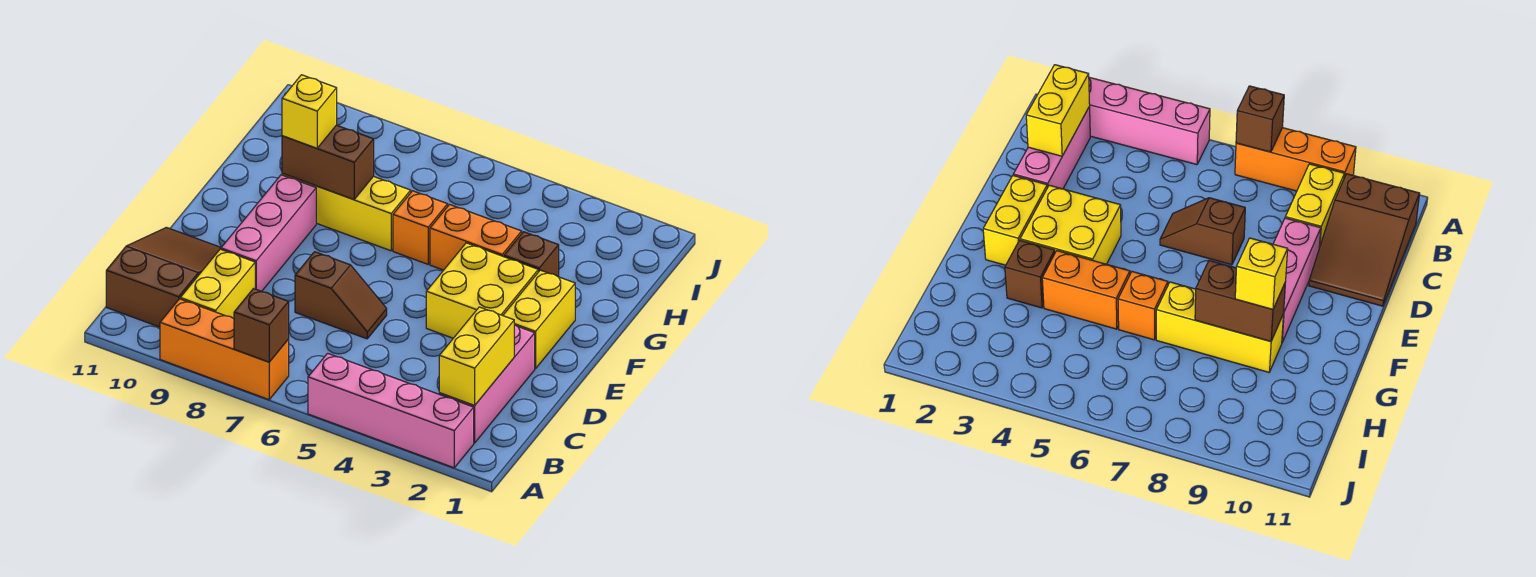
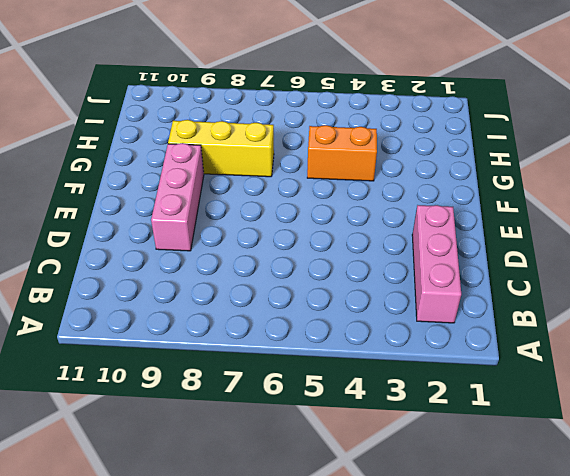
none -> pink 1x4 brick [308,353,474,468]
none -> orange 1x3 brick [160,299,289,400]
none -> yellow 1x2 brick [180,249,255,319]

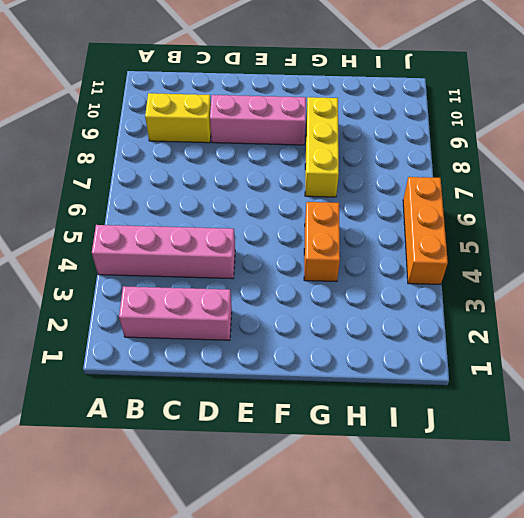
pink 1x4 brick [92,225,235,279] -> pink 1x4 brick turned to [308,353,474,468]
orange 1x3 brick [403,177,448,285] -> orange 1x3 brick moved to [160,299,289,400]
none -> brown 2x3 slope [106,227,221,327]
none -> brown 1x2 slope [295,252,387,339]
none -> yellow 1x2 brick [503,270,575,369]

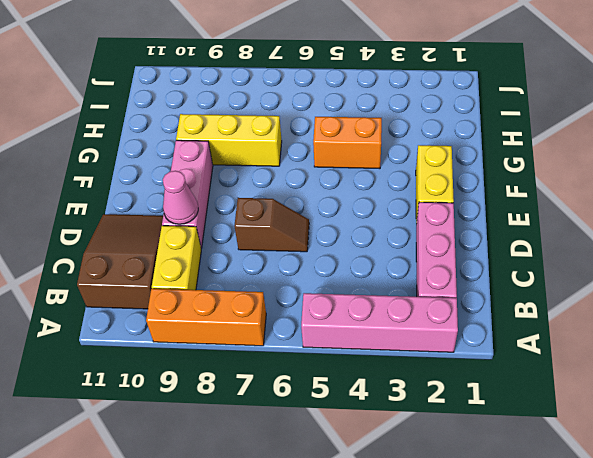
pink 1x1 cone [163,171,198,224] -> none
none -> yellow 2x2 brick [426,243,538,338]
none -> brown 1x1 brick [504,232,559,277]
none -> orange 1x1 brick [393,191,448,264]

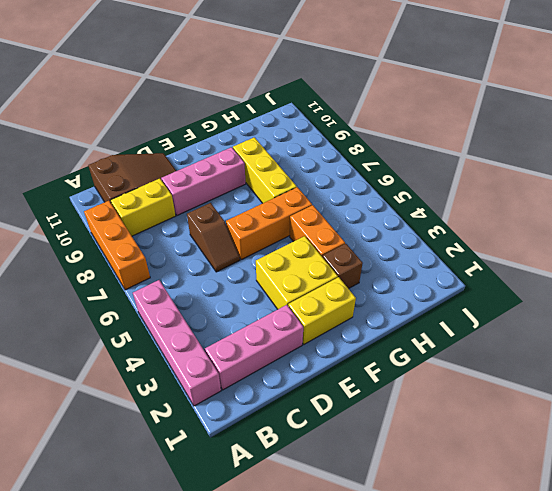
orange 1x3 brick [226,187,312,260] -> orange 1x1 brick [393,191,448,264]
none -> brown 1x1 brick [234,289,289,362]
none -> yellow 1x2 brick [439,307,514,405]
none -> brown 1x2 brick [282,125,374,200]

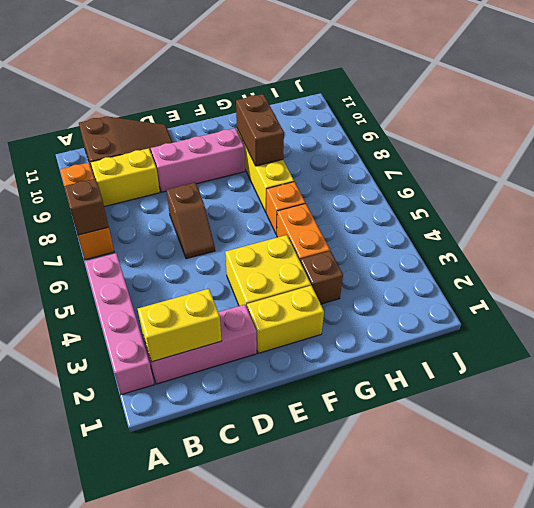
none -> yellow 1x1 brick [282,75,337,148]

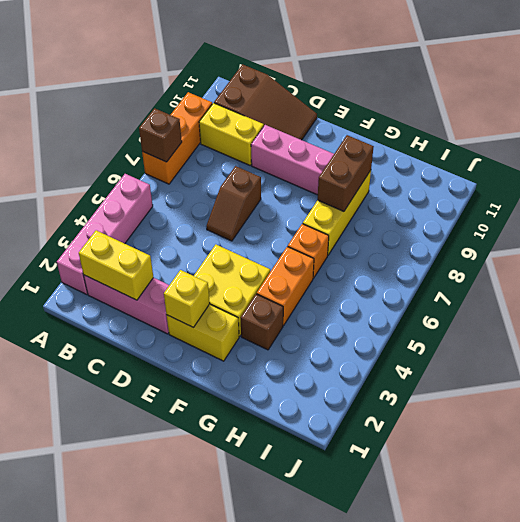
yellow 1x1 brick [164,270,210,328] -> yellow 1x1 brick moved to [282,75,337,148]

